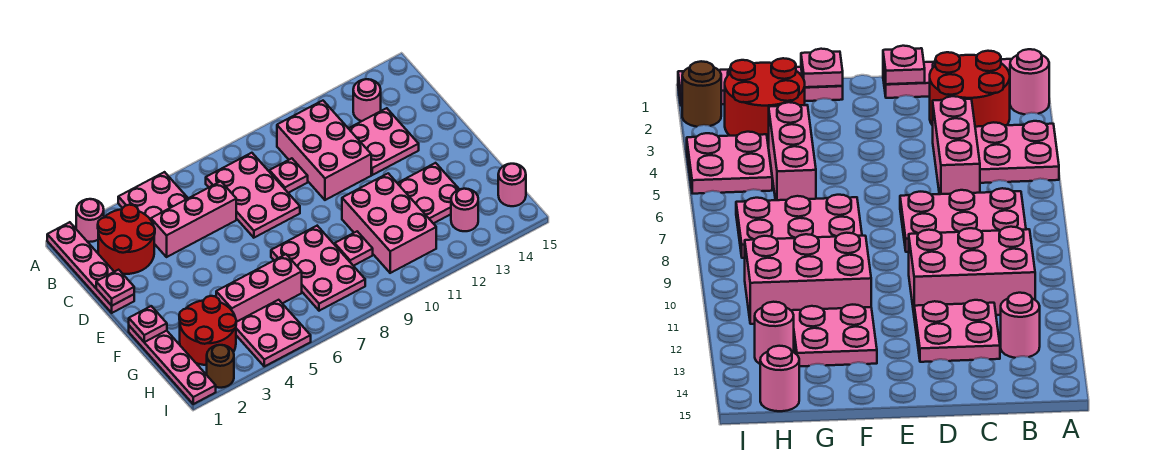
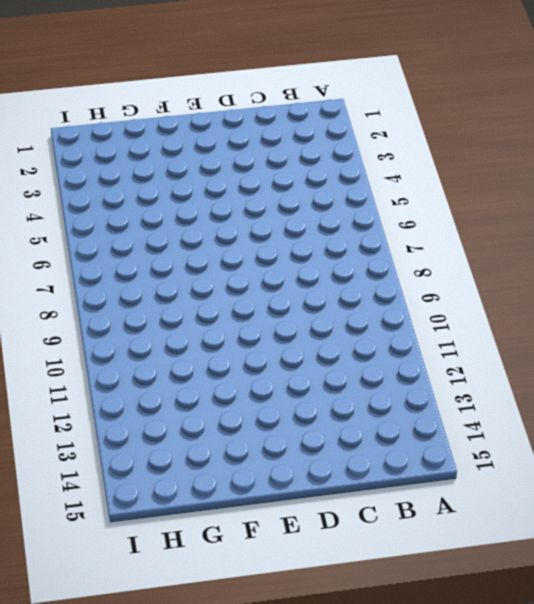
none -> pink 1x4 plate [47,222,134,313]
none -> pink 1x1 round brick [76,199,104,242]
none -> pink 2x2 plate [118,172,188,220]

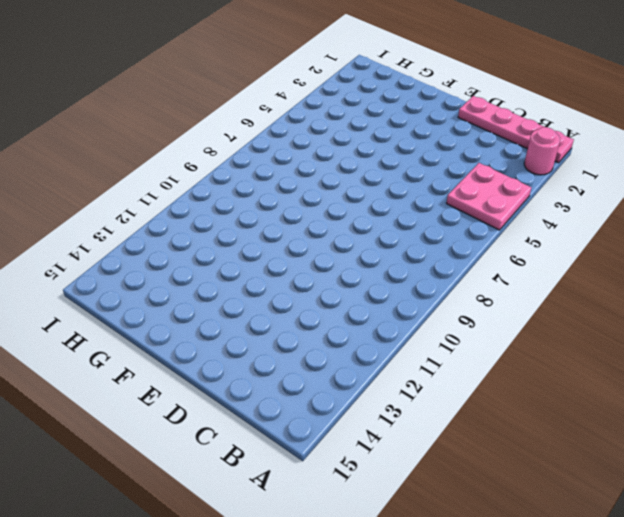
none -> red 2x2 round brick [98,205,155,274]
none -> pink 2x3 plate [206,153,300,238]
none -> pink 2x3 brick [277,101,371,200]

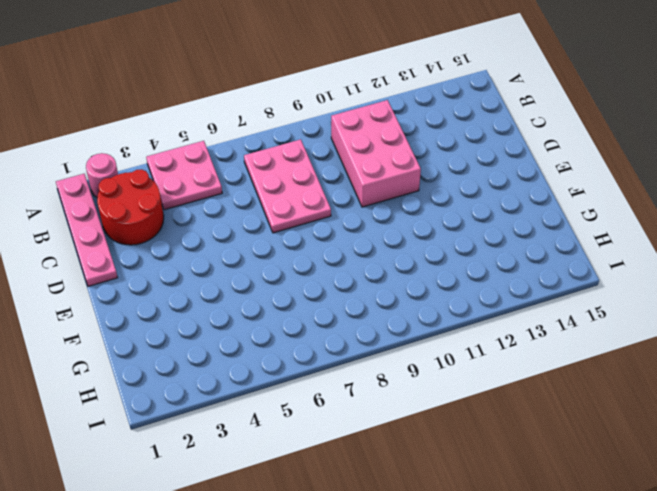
none -> pink 1x1 round brick [353,79,381,121]
none -> pink 1x3 brick [151,181,236,257]
none -> pink 1x1 plate [269,158,308,193]

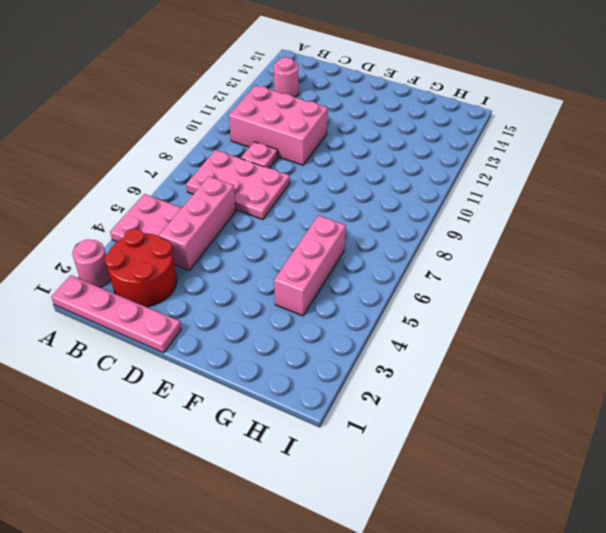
none -> pink 2x2 plate [348,108,419,175]
none -> pink 1x4 plate [129,326,216,404]
none -> pink 2x3 plate [271,226,365,311]

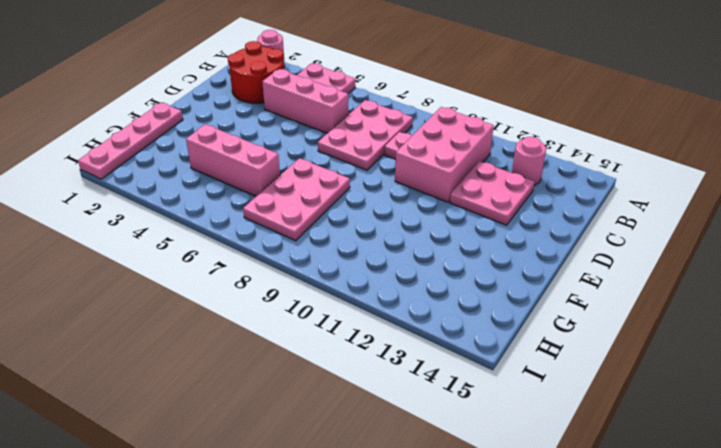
none -> pink 1x4 plate [47,222,134,313]
none -> pink 2x3 brick [342,173,436,273]
none -> pink 2x2 plate [398,163,459,223]

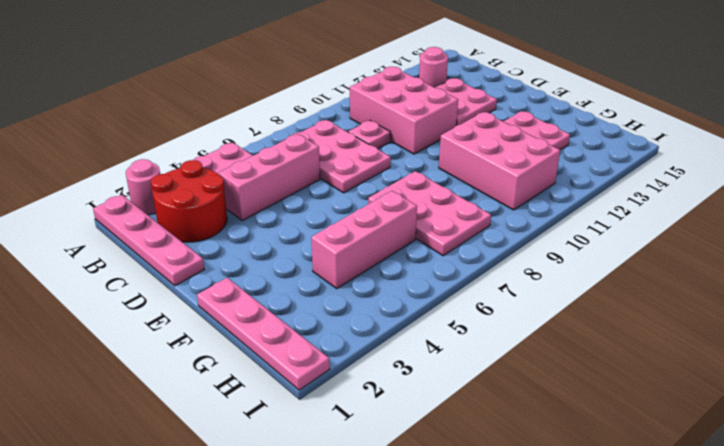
none -> red 2x2 round brick [179,296,236,365]
none -> pink 1x1 plate [335,231,373,266]
none -> pink 2x2 plate [236,300,311,366]

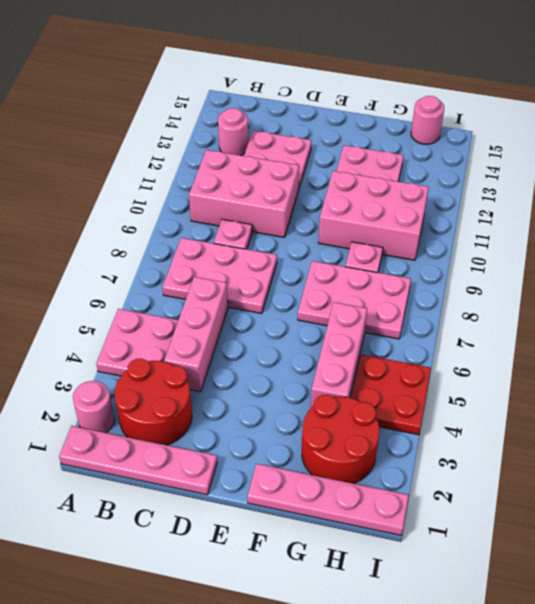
red 2x2 plate [351,355,431,435] -> pink 2x2 plate [236,300,311,366]
none -> pink 1x1 round brick [451,189,478,231]
none -> brown 1x1 round brick [207,345,234,388]
none -> pink 1x1 plate [96,270,134,306]

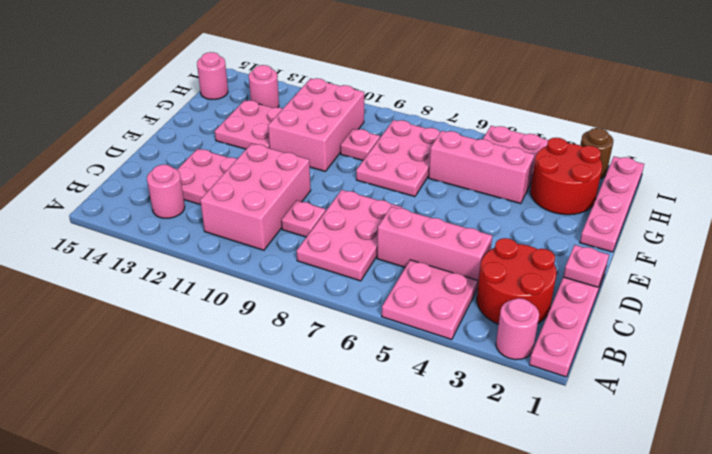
none -> pink 1x1 plate [129,306,167,342]

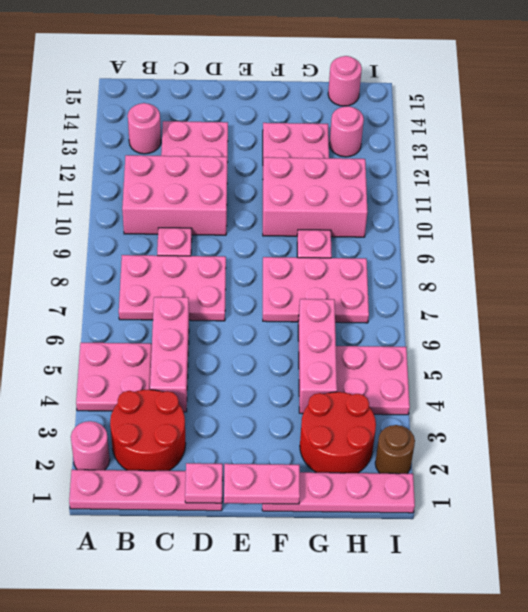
pink 1x2 plate [224,464,300,504] -> pink 1x1 plate [129,306,167,342]

